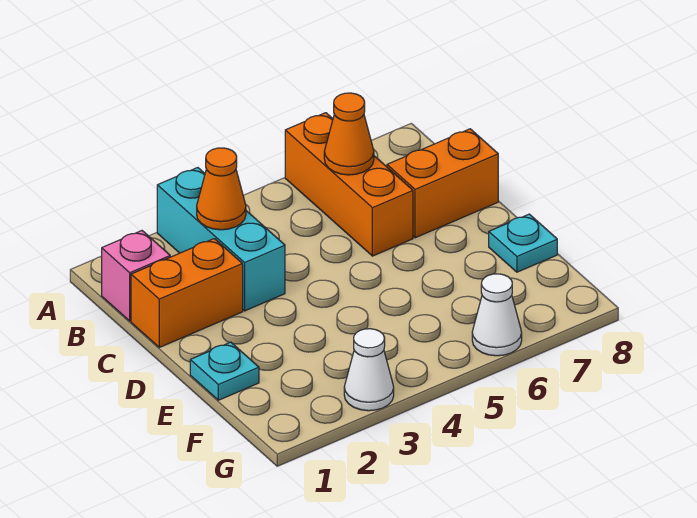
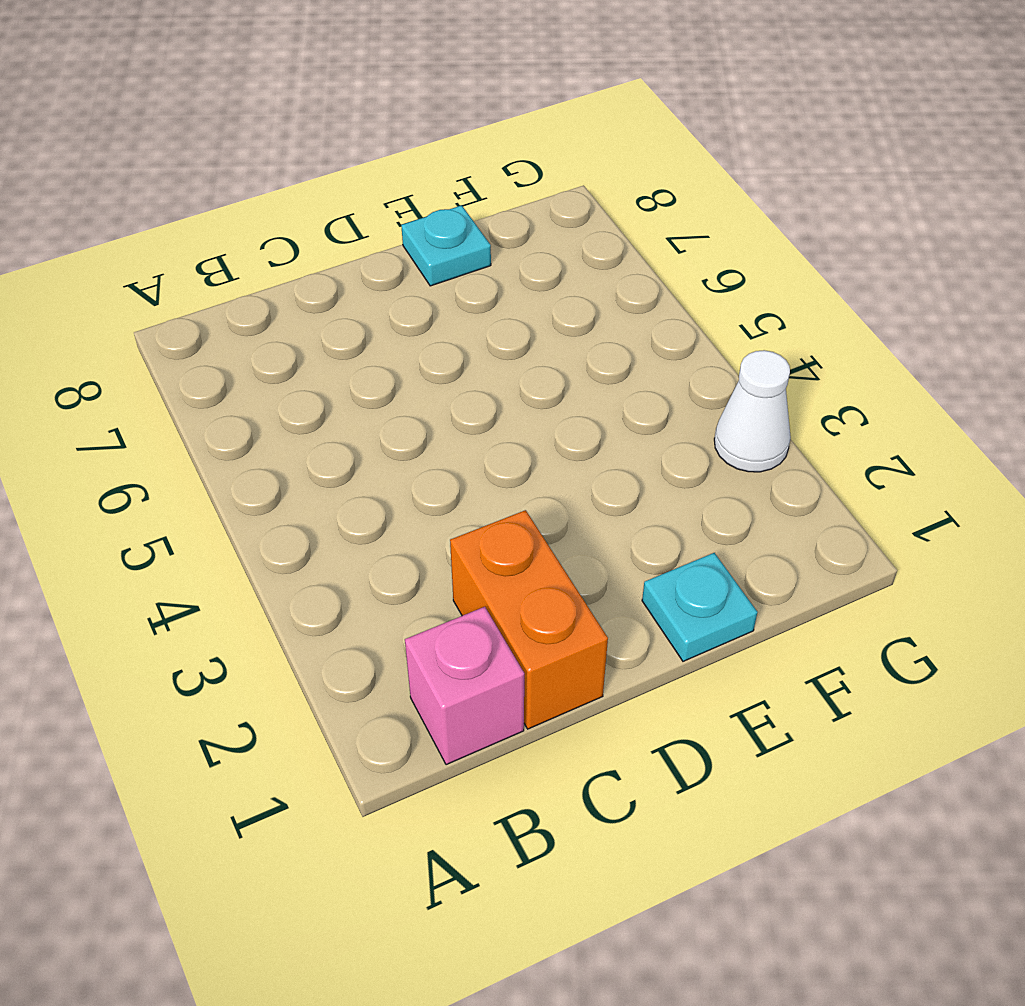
none -> cyan 1x3 brick [157,168,285,311]
none -> orange 1x3 brick [285,113,413,256]

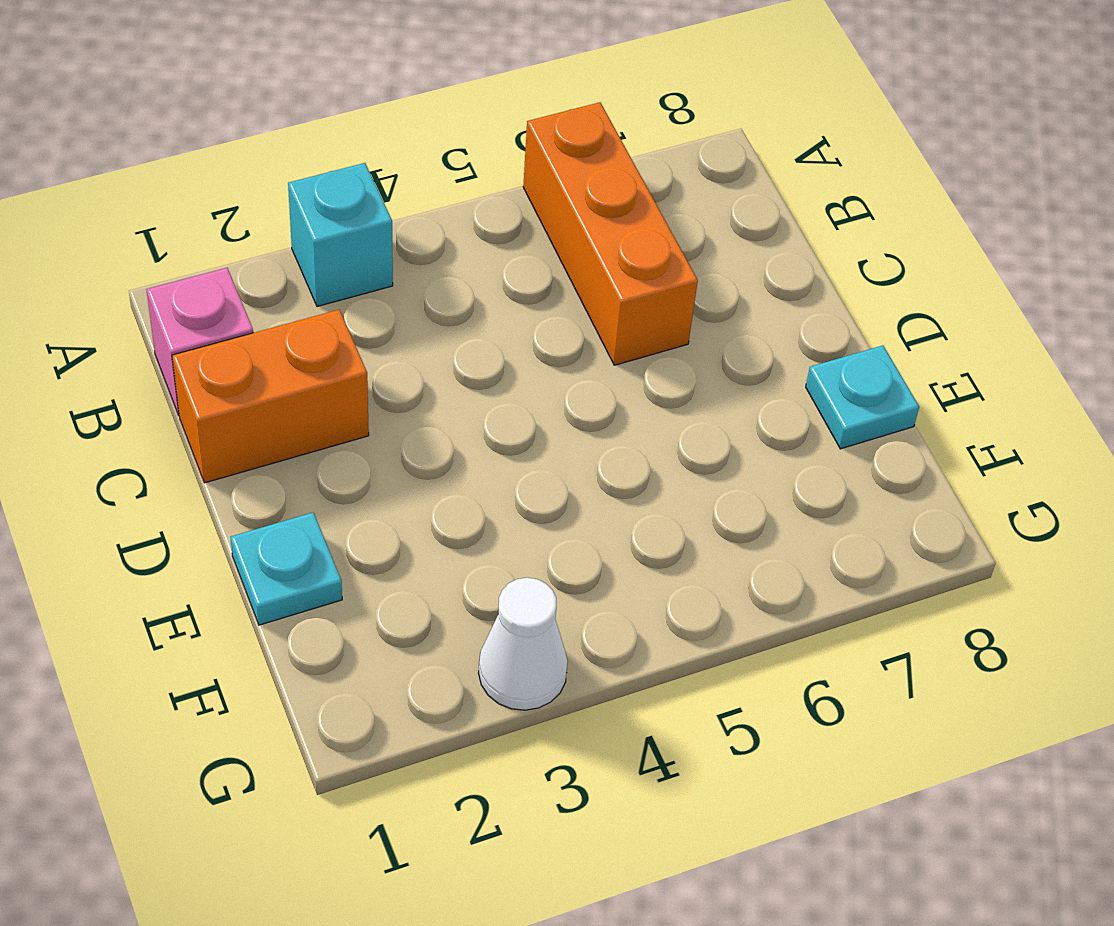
cyan 1x1 brick [288,163,393,307] -> cyan 1x3 brick [157,168,285,311]
none -> orange 1x2 brick [387,129,498,238]
none -> white 1x1 cone [472,274,522,356]

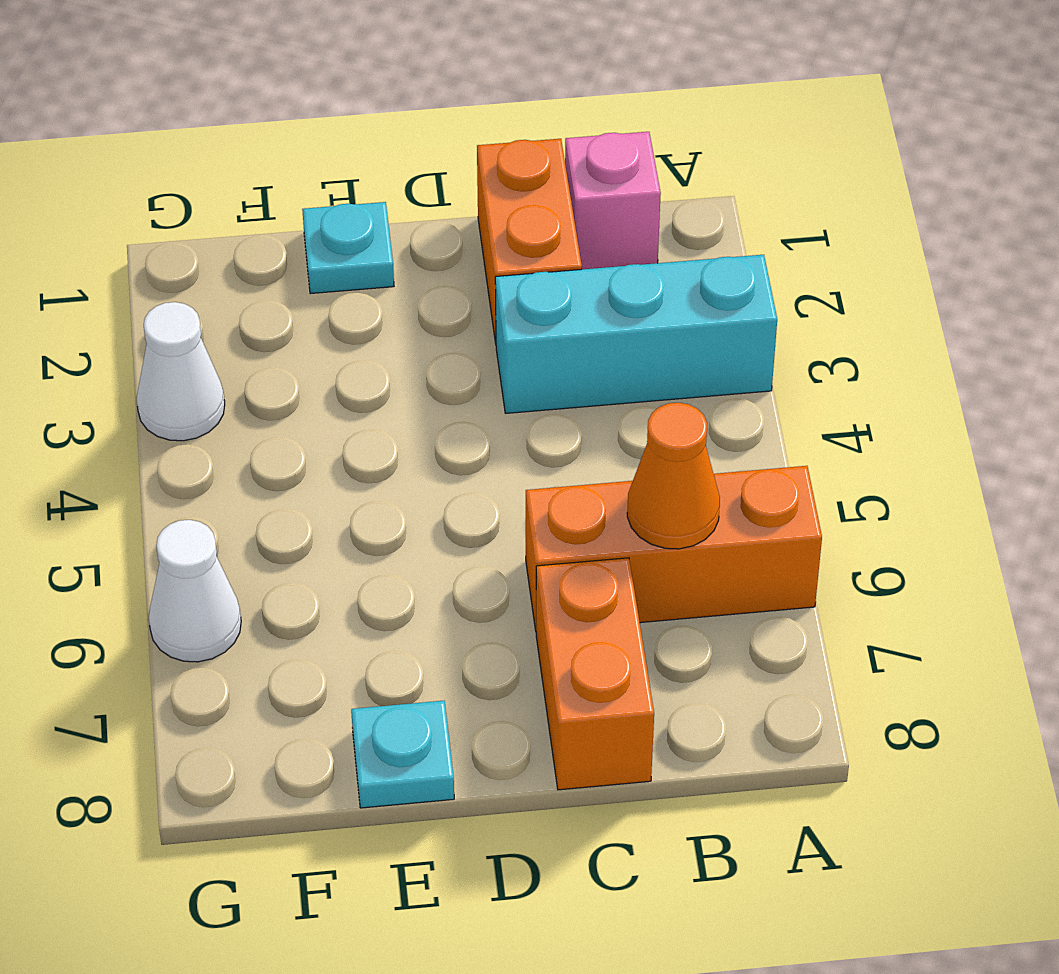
none -> orange 1x1 cone [197,148,246,230]

